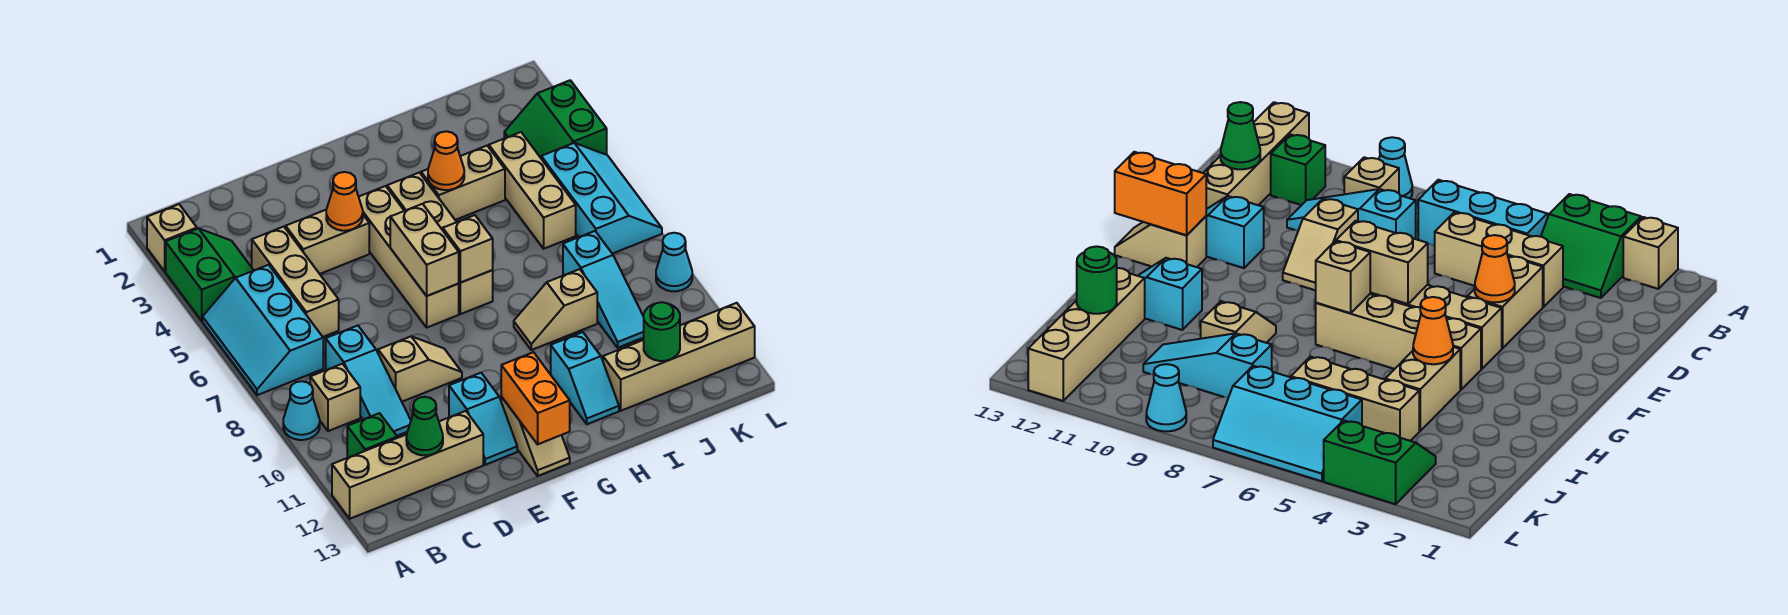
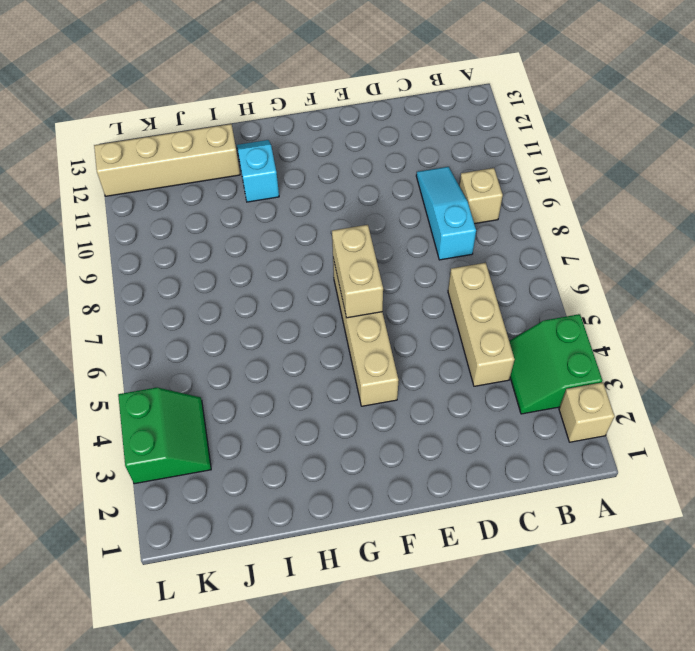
none -> cyan 2x3 slope [203,265,323,395]
none -> cyan 1x1 cone [283,381,320,440]
none -> tan 1x4 brick [332,411,483,519]
none -> green 1x1 brick [347,413,397,458]

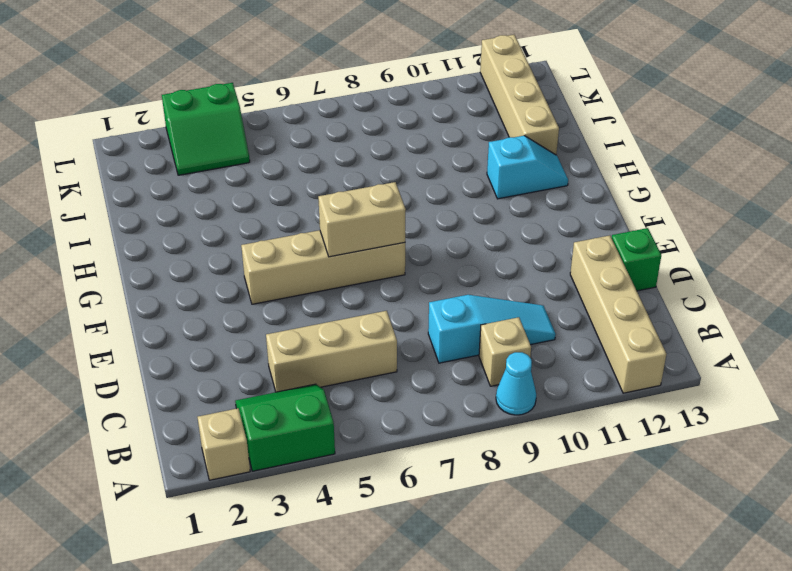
green 1x1 brick [611,228,661,291] -> green 1x1 brick moved to [347,413,397,458]
none -> cyan 2x3 slope [203,265,323,395]
none -> tan 1x2 brick [286,210,369,274]
none -> tan 1x2 slope [378,336,462,402]
none -> cyan 1x2 slope [449,373,517,465]

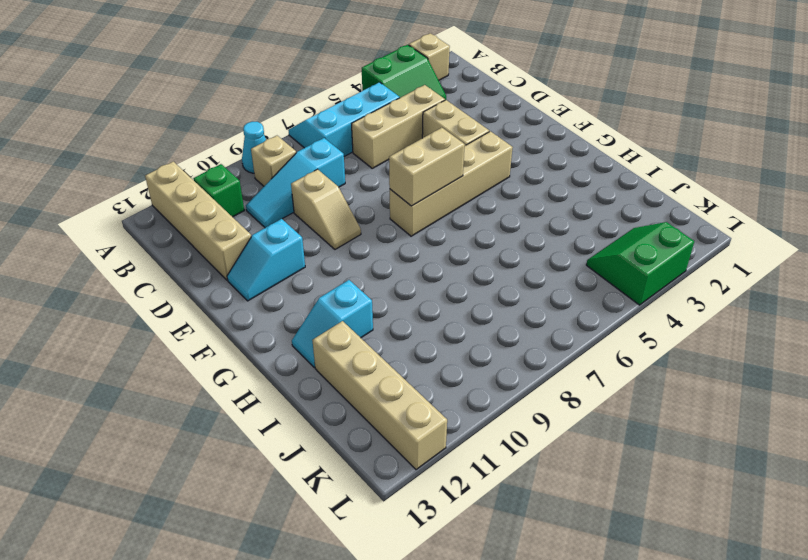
none -> tan 1x2 slope [501,397,570,476]
none -> tan 1x4 brick [387,173,493,314]
none -> tan 1x2 brick [421,146,505,220]
none -> tan 1x2 slope [514,269,597,350]

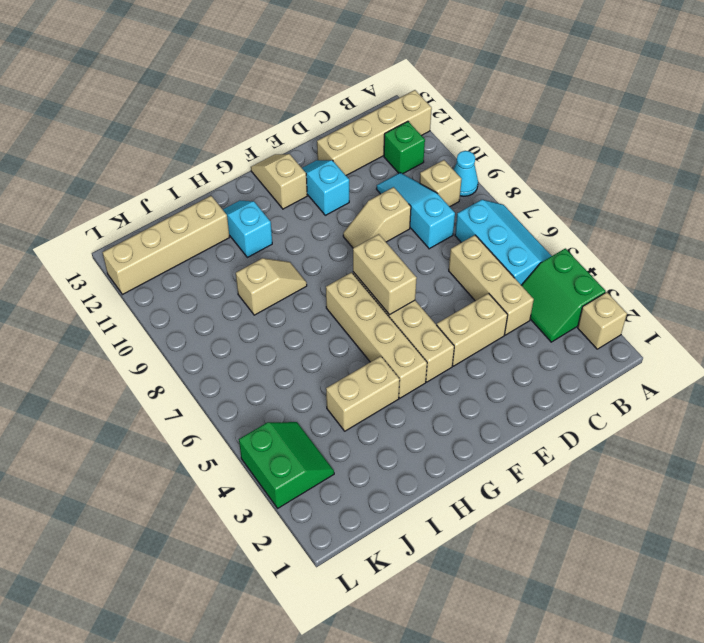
none -> tan 1x3 brick [489,132,576,249]
none -> cyan 1x3 slope [563,231,644,348]
none -> cyan 2x3 slope [541,143,662,254]
none -> cyan 1x1 cone [656,233,692,291]

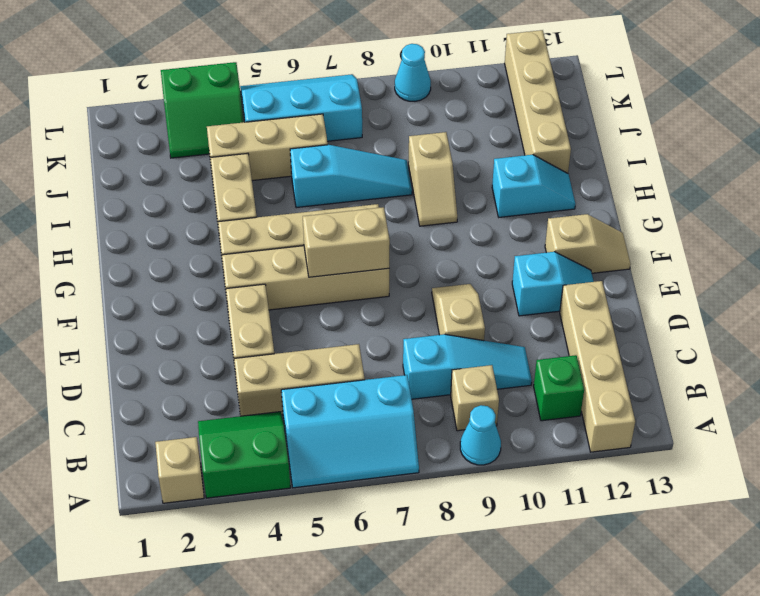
cyan 1x3 slope [290,145,412,208] -> cyan 1x3 slope moved to [563,231,644,348]
none -> green 1x1 cone [406,397,443,455]
none -> orange 1x1 cone [326,172,363,231]
none -> orange 1x2 brick [501,352,570,444]
none -> tan 1x1 brick [443,215,493,283]

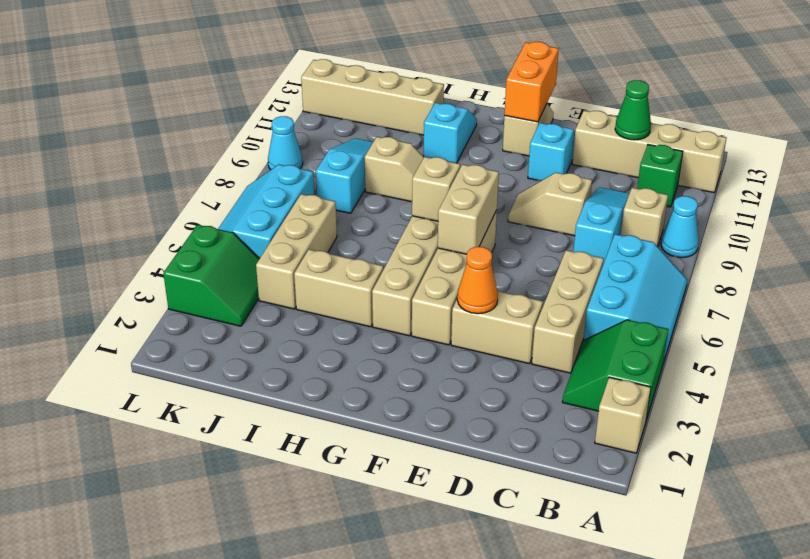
none -> orange 1x1 cone [428,131,464,190]
none -> green 1x1 round brick [644,302,680,361]

